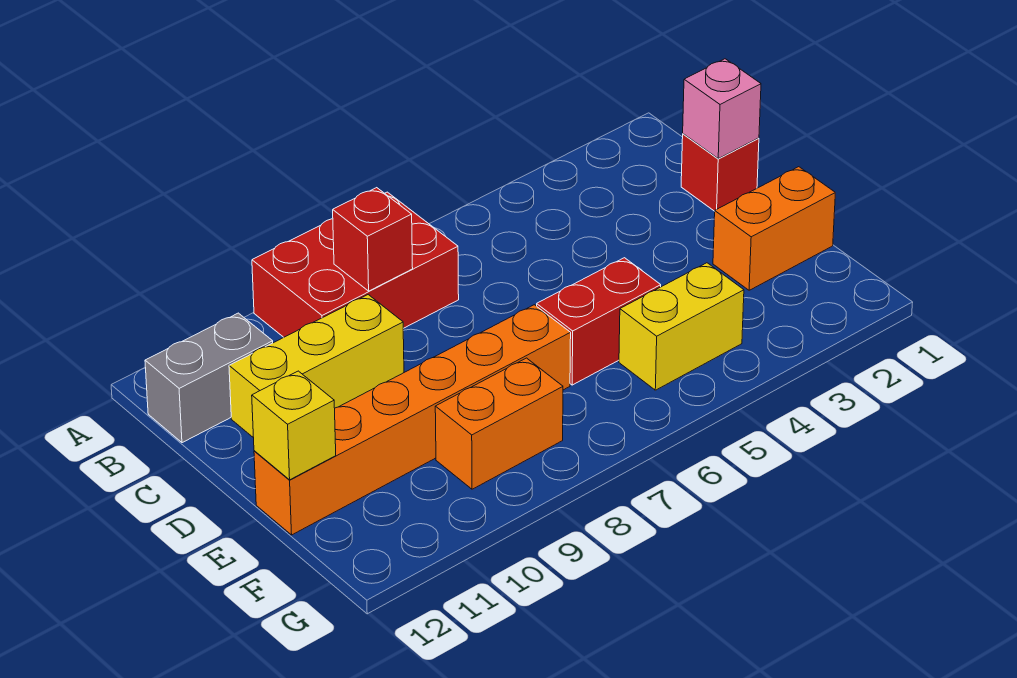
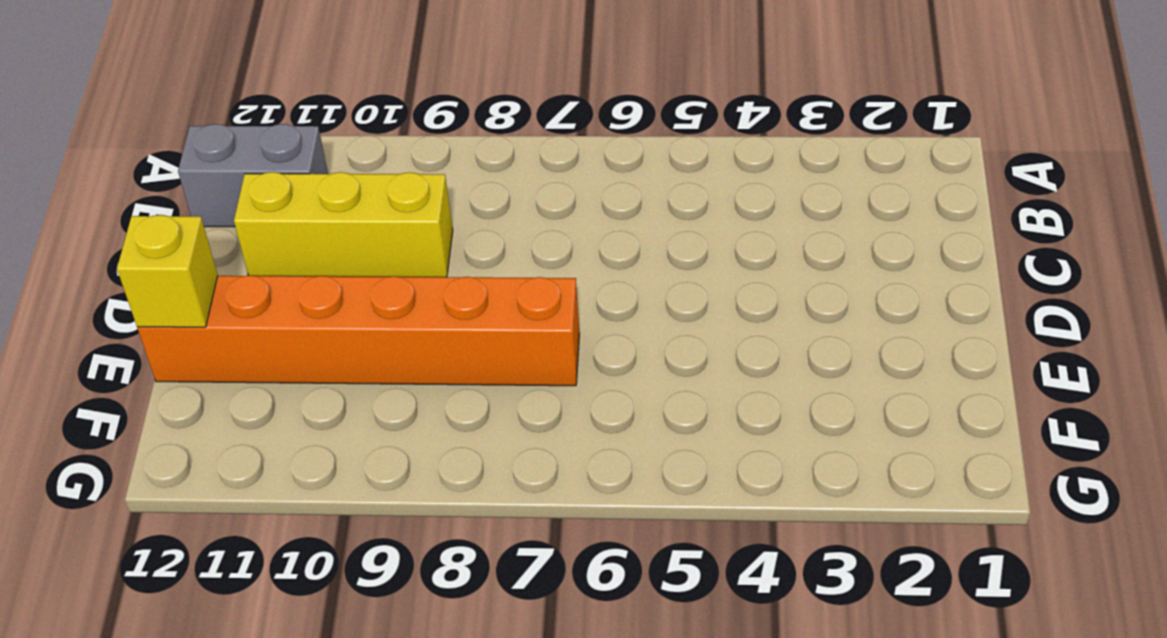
none -> red 2x3 brick [252,192,459,337]
none -> red 1x1 brick [681,134,759,211]
none -> orange 1x2 brick [713,167,835,290]

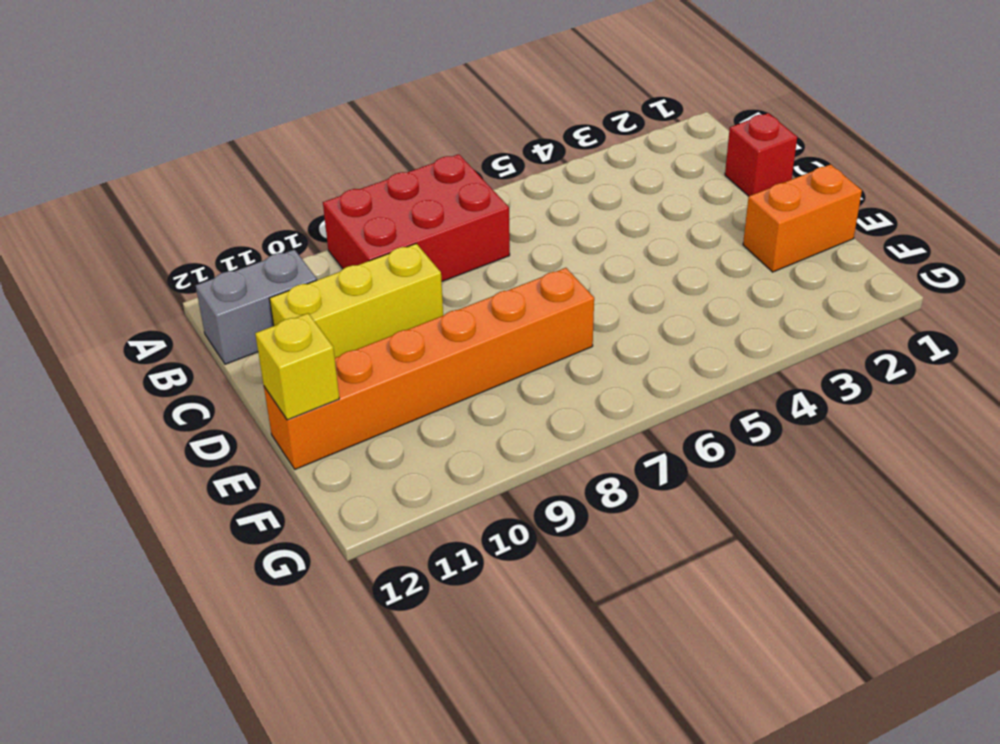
none -> red 1x2 brick [537,258,661,385]
none -> yellow 1x2 brick [619,263,744,390]
none -> orange 1x2 brick [435,358,563,489]

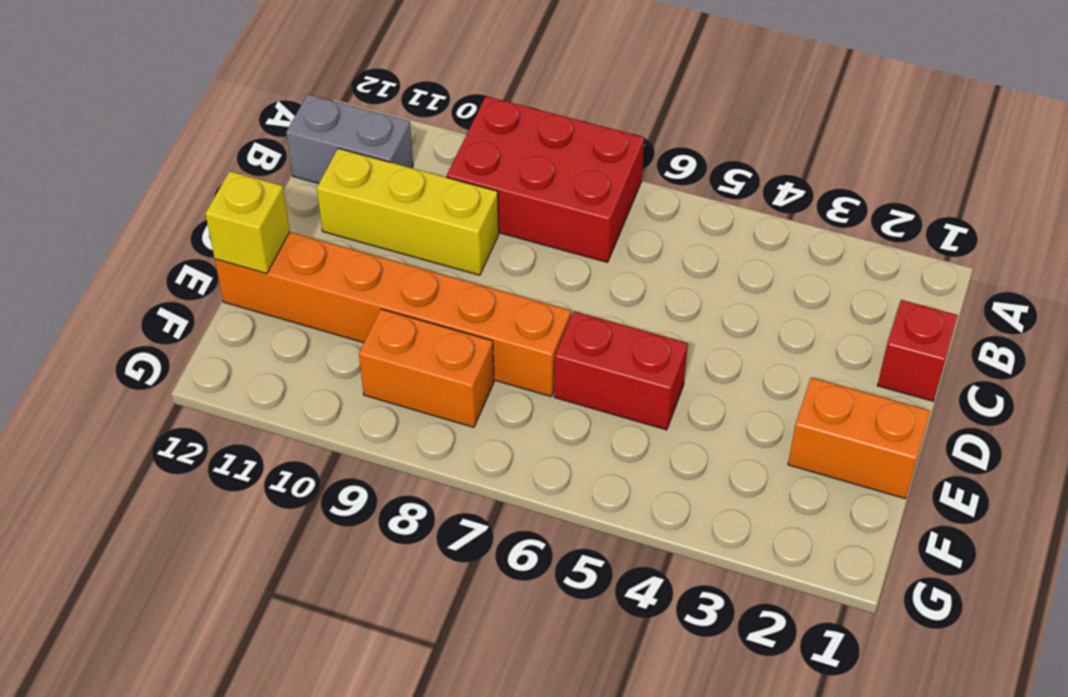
none -> yellow 1x2 brick [619,263,744,390]
none -> red 1x1 brick [333,188,413,291]
none -> pink 1x1 brick [683,59,761,159]

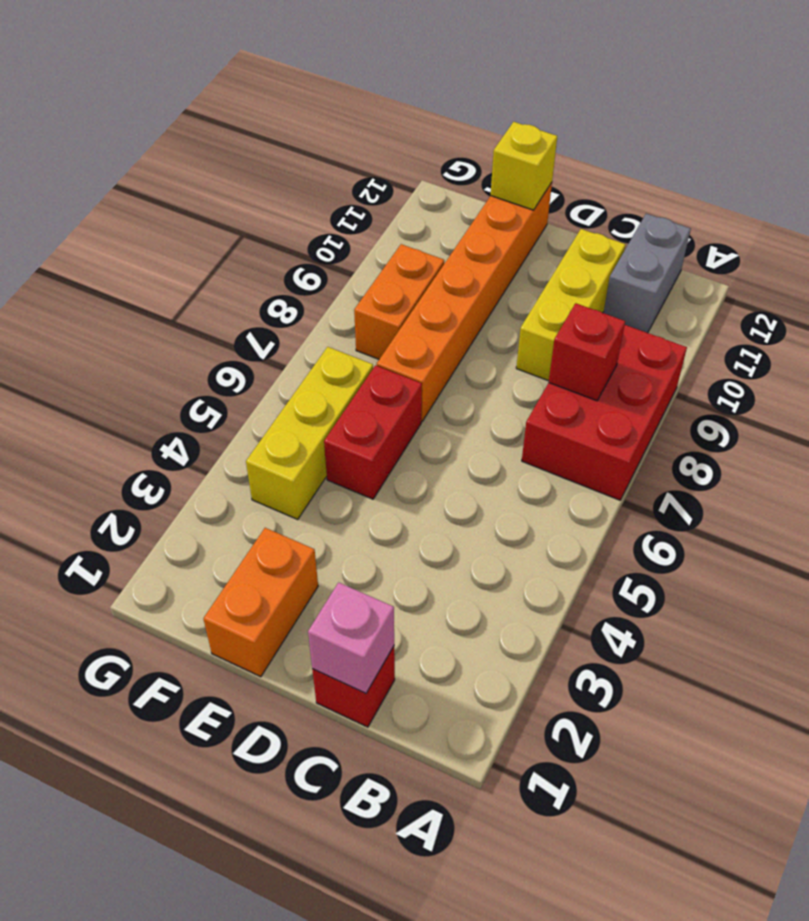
yellow 1x3 brick [246,347,373,519] -> yellow 1x2 brick [619,263,744,390]

